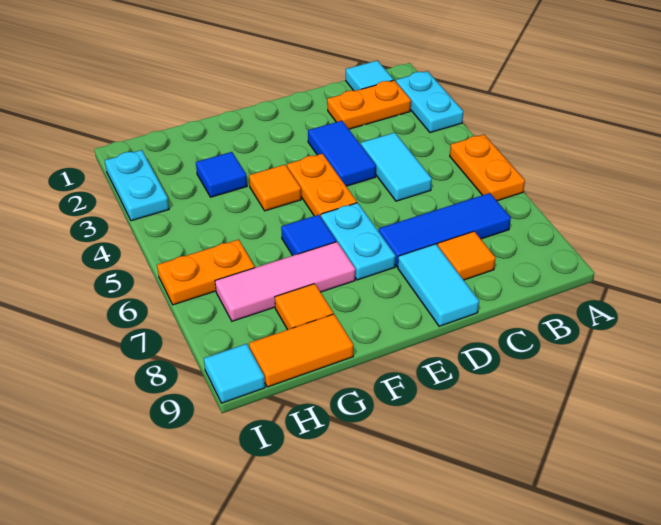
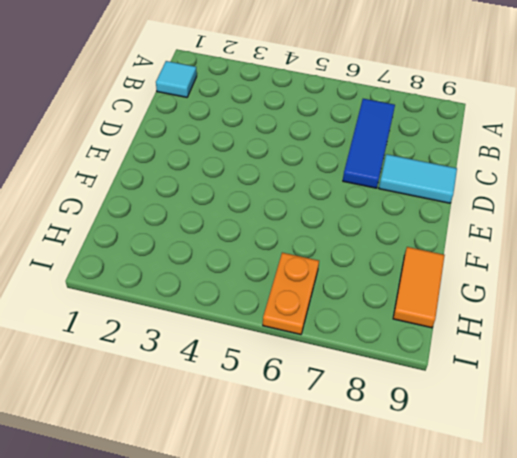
none -> cyan 1x2 plate [396,71,463,133]
none -> orange 1x2 plate [450,134,525,201]
none -> orange 1x2 plate [327,80,411,129]

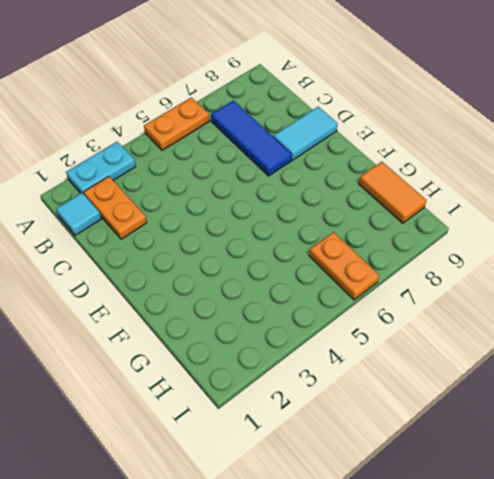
none -> cyan 1x2 tile [361,133,432,201]
none -> orange 1x1 tile [438,231,496,280]
none -> blue 1x2 tile [308,121,376,186]

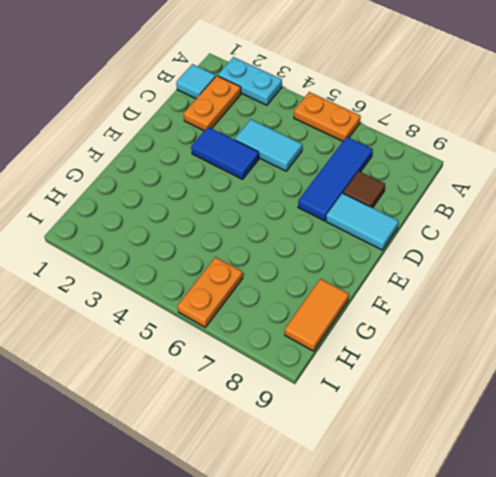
brown 1x1 tile [343,171,385,208] -> orange 1x1 tile [438,231,496,280]
none -> orange 1x2 plate [287,154,357,217]
none -> cyan 1x2 plate [321,203,396,280]
none -> orange 1x1 tile [249,165,301,211]

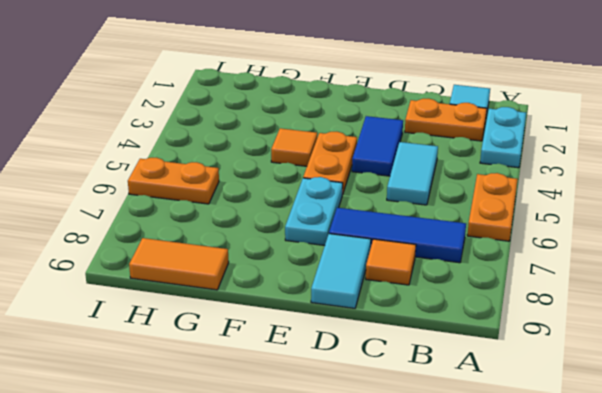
none -> blue 1x1 tile [281,215,336,256]
none -> pink 1x3 tile [215,242,355,321]
none -> blue 1x1 tile [196,152,247,197]

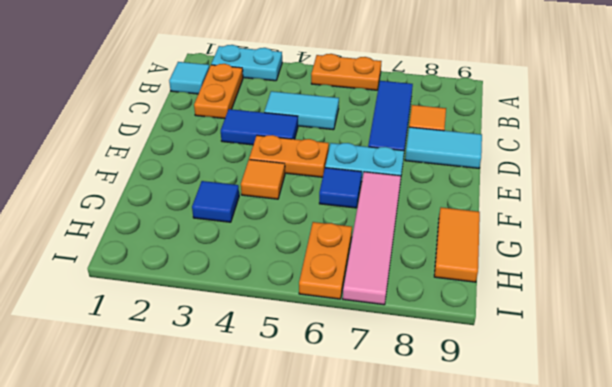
pink 1x4 tile [343,172,401,305] -> pink 1x3 tile [215,242,355,321]
none -> orange 1x1 tile [275,284,333,330]
none -> cyan 1x2 plate [105,150,169,221]
none -> cyan 1x1 tile [204,344,265,403]

